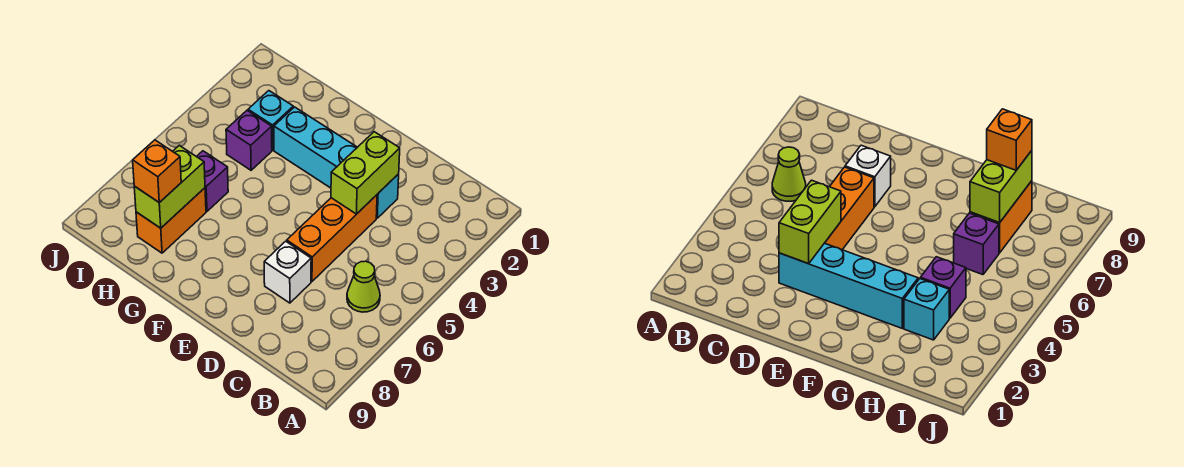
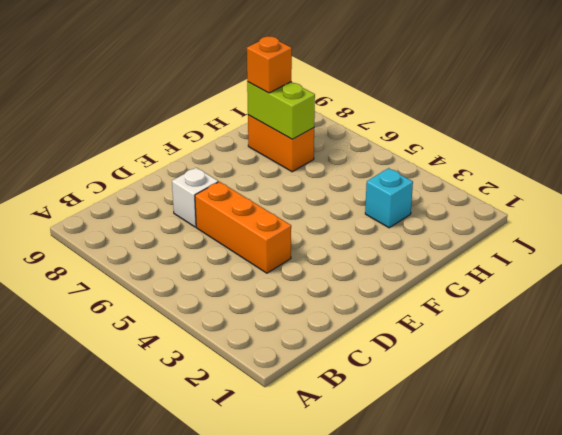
none -> lime 1x1 cone [347,261,380,312]
none -> cyan 1x4 brick [274,107,399,218]

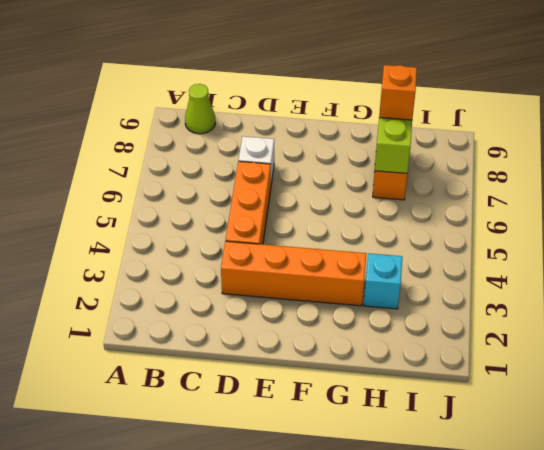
lime 1x1 cone [185,84,216,134] -> lime 1x1 cone moved to [347,261,380,312]
orange 1x4 brick [221,241,366,306] -> cyan 1x4 brick [274,107,399,218]
none -> purple 1x1 brick [226,111,272,170]
none -> purple 1x1 brick [196,151,228,211]

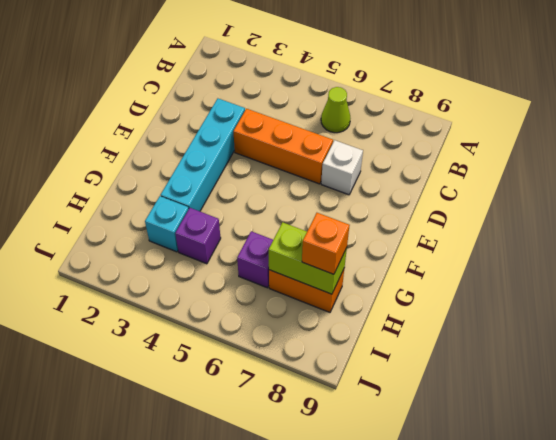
none -> lime 1x2 brick [331,132,400,214]

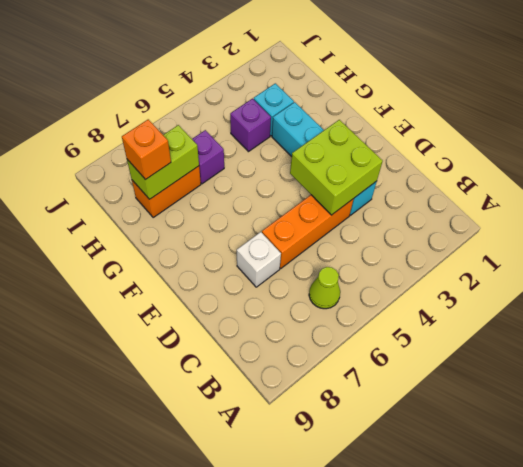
lime 2x2 brick [290,120,383,215] -> lime 1x2 brick [331,132,400,214]

